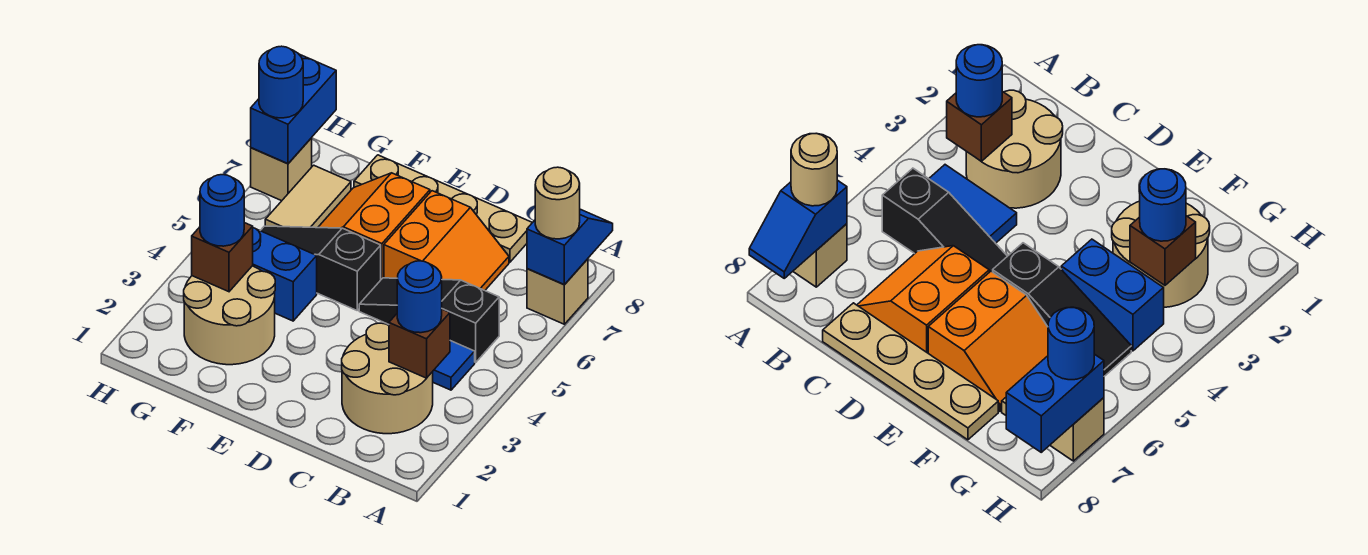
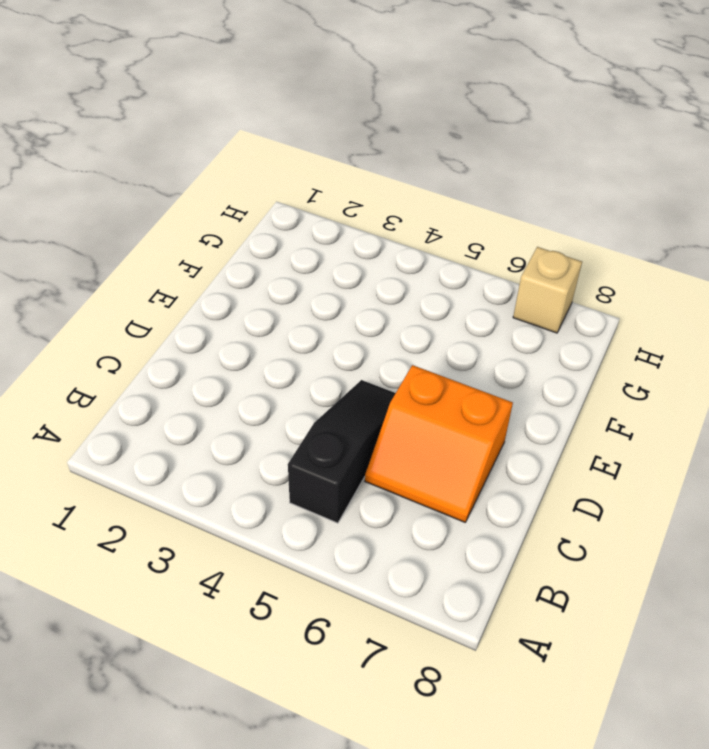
none -> tan 1x1 brick [527,259,588,324]
none -> tan 2x2 round brick [342,323,433,434]
none -> blue 1x2 tile [433,341,475,390]

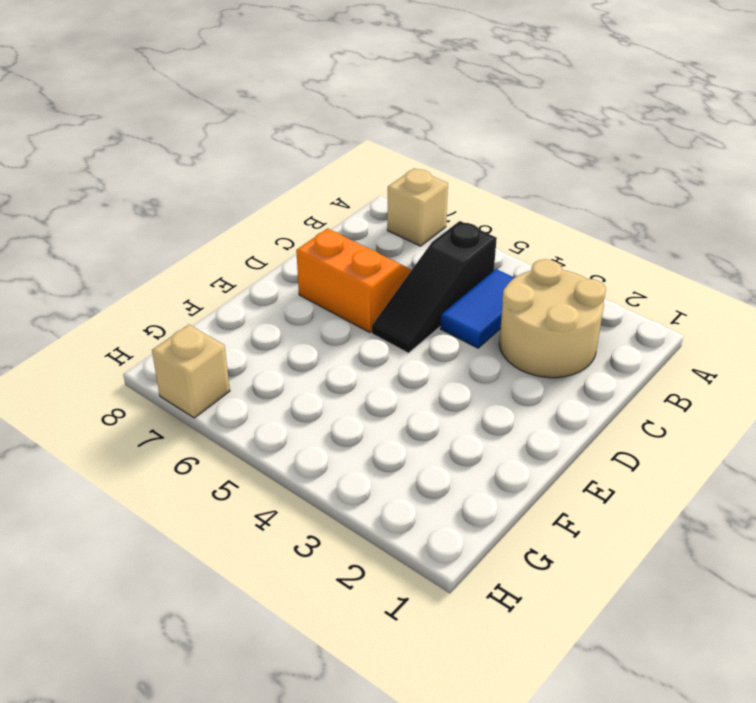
none -> tan 1x4 plate [354,155,532,262]
none -> black 1x3 slope [260,226,381,310]
none -> orange 2x2 slope [318,173,430,279]

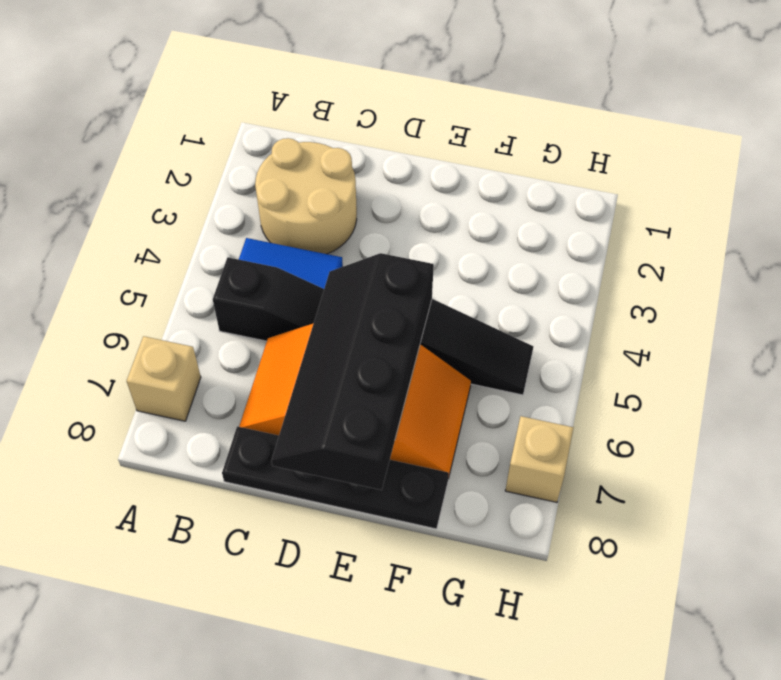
black 1x4 plate [222,426,449,529] -> tan 1x4 plate [354,155,532,262]
black 2x4 slope [271,253,434,490] -> none
none -> tan 2x2 round brick [184,266,275,365]
none -> blue 1x2 brick [253,228,317,321]
none -> tan 1x2 tile [265,165,351,228]

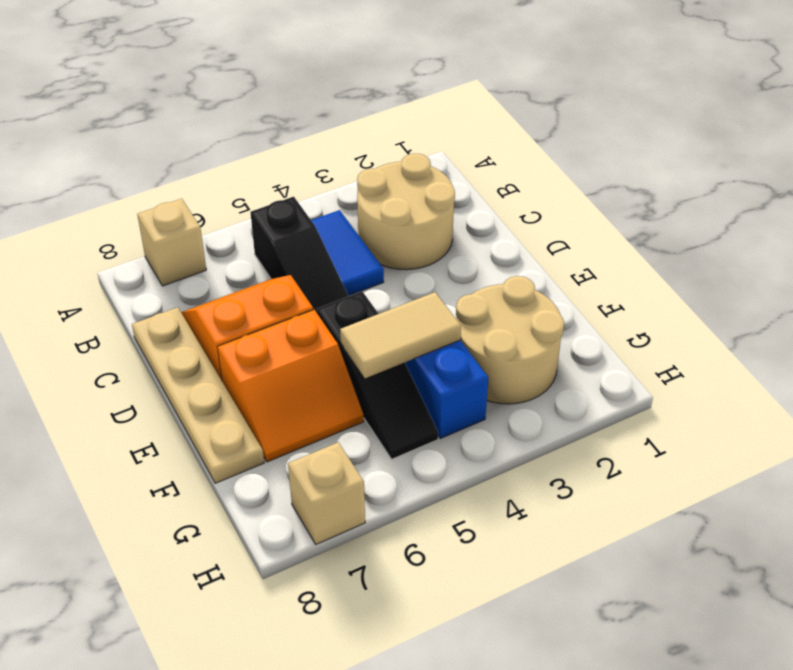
tan 1x2 tile [340,292,461,378] -> tan 1x2 tile moved to [265,165,351,228]
none -> blue 1x2 slope [527,209,613,285]
none -> brown 1x1 brick [389,309,450,378]
none -> brown 1x1 brick [192,223,253,292]

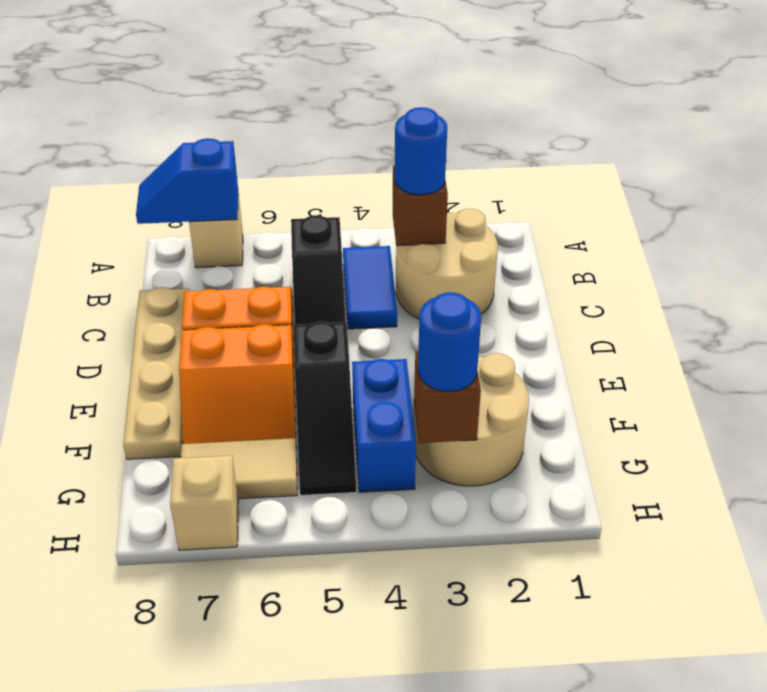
none -> blue 1x2 brick [251,54,336,164]
none -> tan 1x1 round brick [535,167,580,239]
none -> blue 1x1 round brick [259,46,303,118]

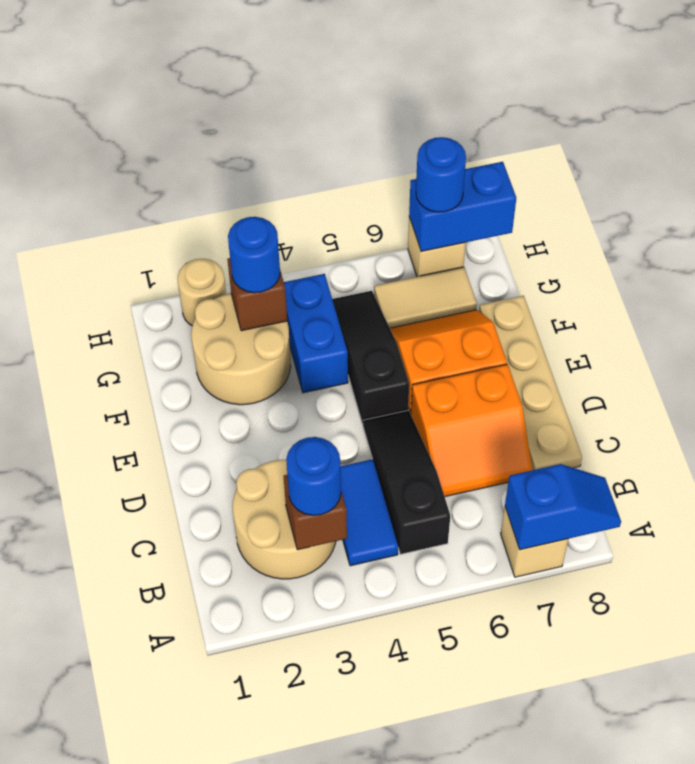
tan 1x1 round brick [178,259,226,326] -> tan 1x1 round brick moved to [535,167,580,239]

